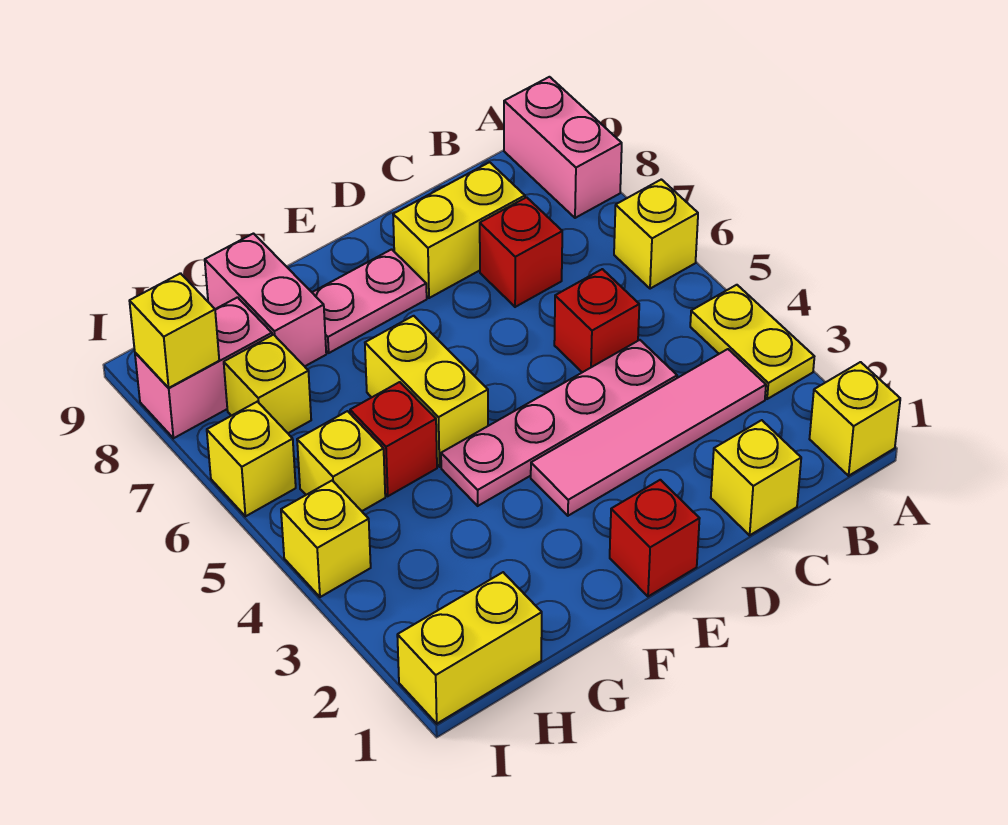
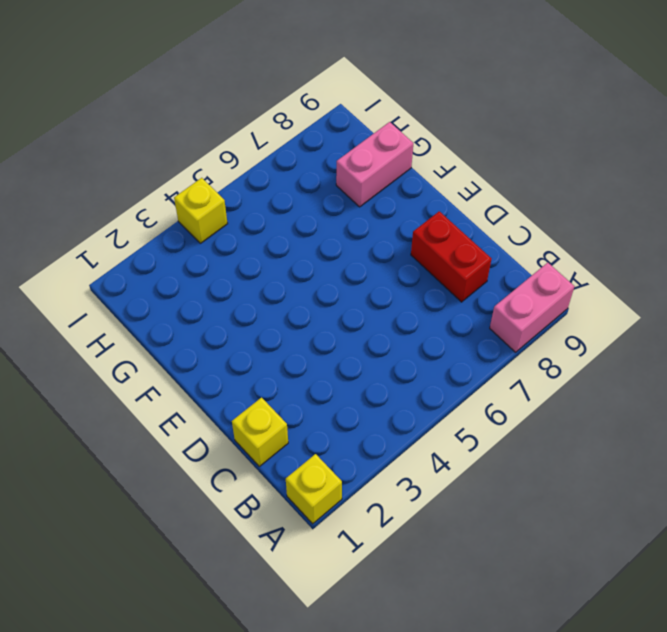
red 1x2 brick [411,211,492,302] -> yellow 1x2 brick [393,162,525,298]
none -> yellow 1x2 plate [690,285,814,399]
none -> yellow 1x1 brick [614,179,698,289]
none -> pink 1x4 tile [531,349,766,516]

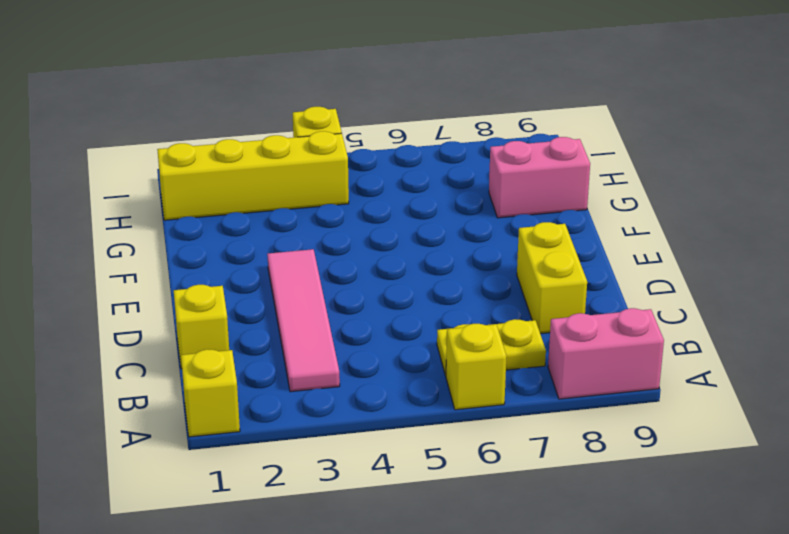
yellow 1x2 plate [437,319,546,376] -> yellow 1x2 plate moved to [690,285,814,399]
yellow 1x4 brick [157,131,349,220] -> yellow 1x2 brick [397,572,542,724]
none -> pink 1x4 plate [441,340,677,506]
none -> red 1x1 brick [554,269,639,372]
none -> red 1x1 brick [480,197,562,307]

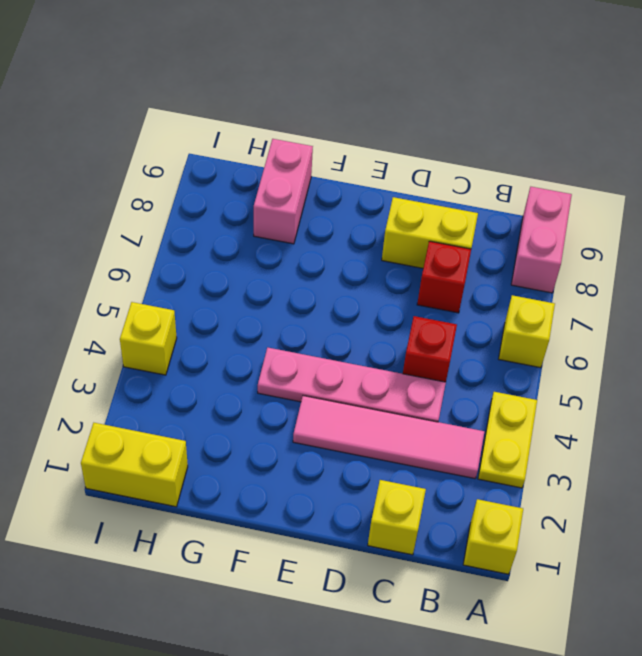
none -> red 1x1 brick [610,480,700,596]
none -> pink 1x2 plate [312,249,427,353]
none -> yellow 1x2 brick [365,316,488,467]

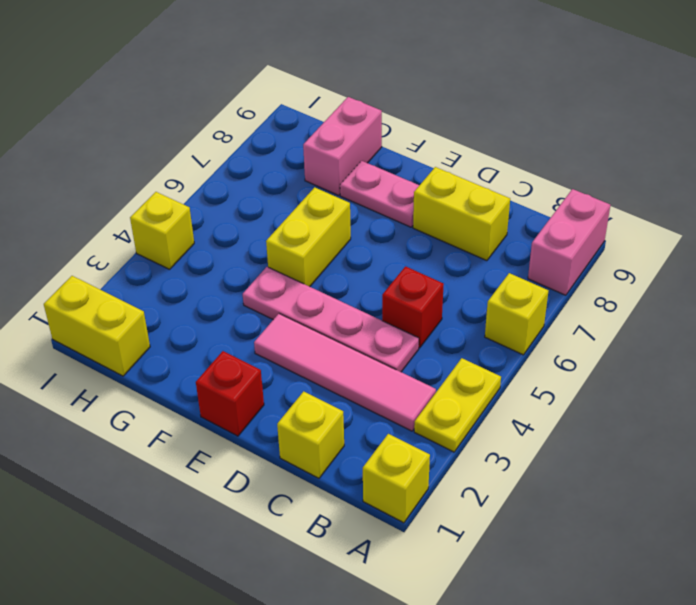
none -> red 1x1 brick [480,197,562,307]
none -> red 1x1 brick [350,382,437,496]
none -> yellow 1x1 brick [297,411,385,511]

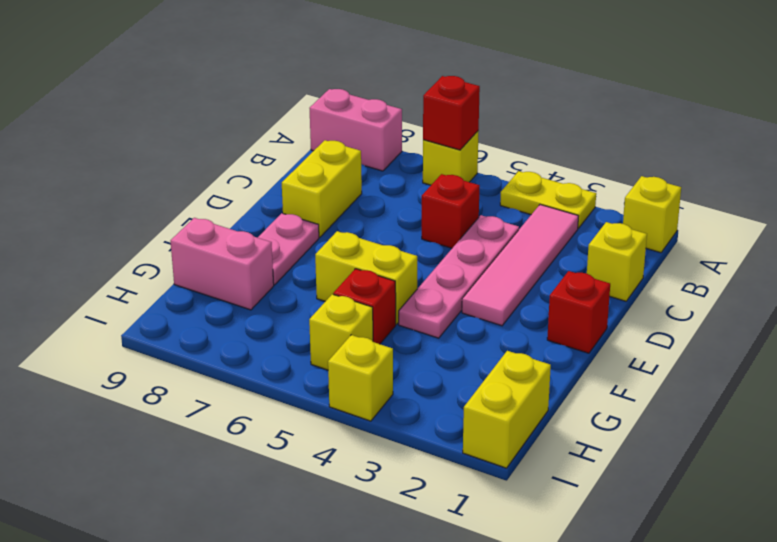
red 1x1 brick [423,76,480,150] -> red 1x1 brick moved to [480,197,562,307]
none -> yellow 1x1 brick [224,335,311,433]
none -> pink 1x2 brick [135,297,272,438]
none -> yellow 1x1 brick [207,402,296,516]

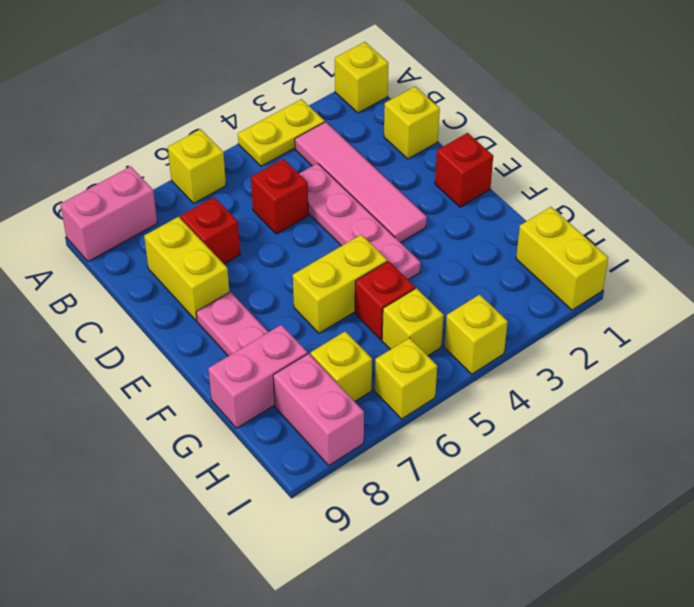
none -> yellow 1x1 brick [130,273,219,388]

